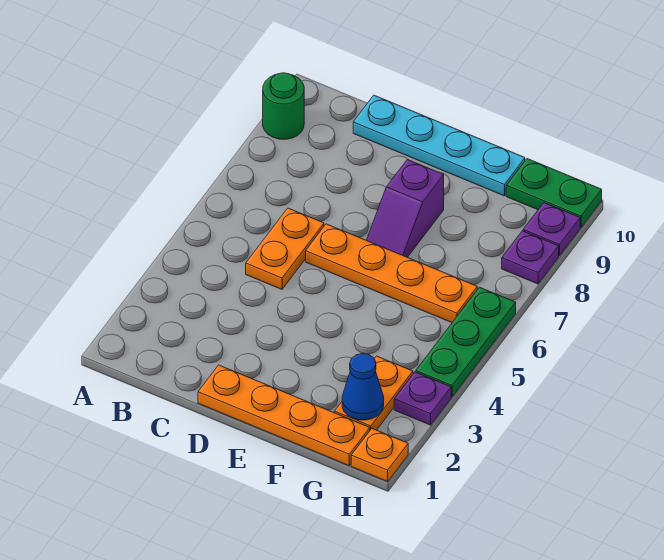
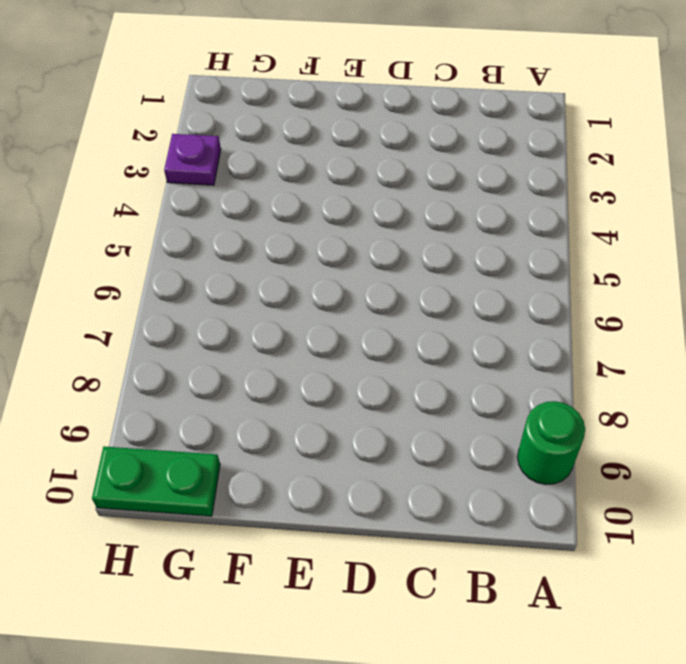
none -> orange 1x2 plate [246,208,324,289]
none -> cyan 1x4 plate [353,95,525,196]
none -> orange 1x4 plate [198,365,370,466]

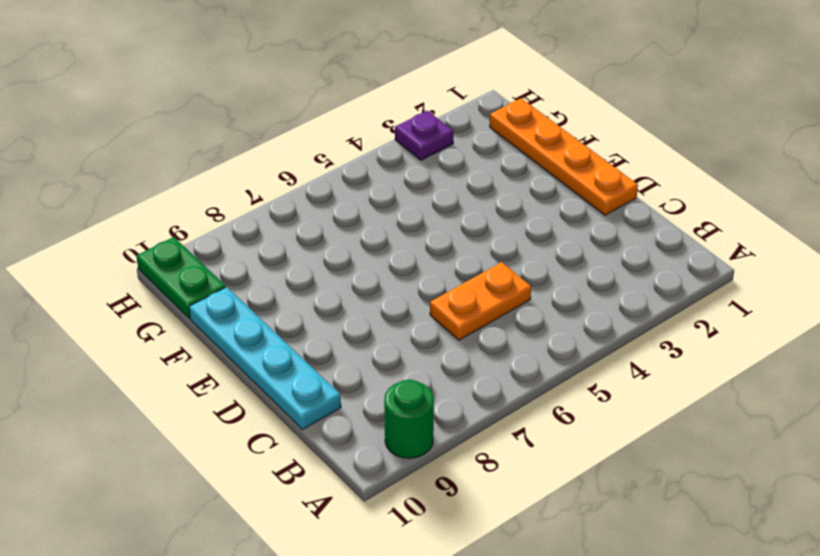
none -> orange 1x4 plate [306,224,477,323]
none -> purple 1x2 slope [366,160,444,257]
none -> orange 1x2 plate [334,356,413,430]

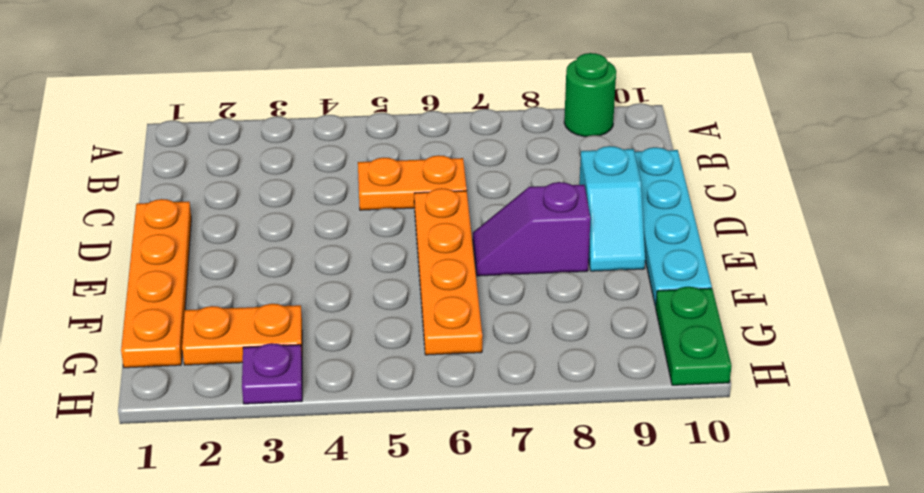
cyan 1x2 slope [579,146,645,271] -> none
none -> orange 1x1 plate [351,429,408,481]
none -> green 1x3 plate [416,287,516,397]
none -> purple 1x1 plate [502,231,559,284]

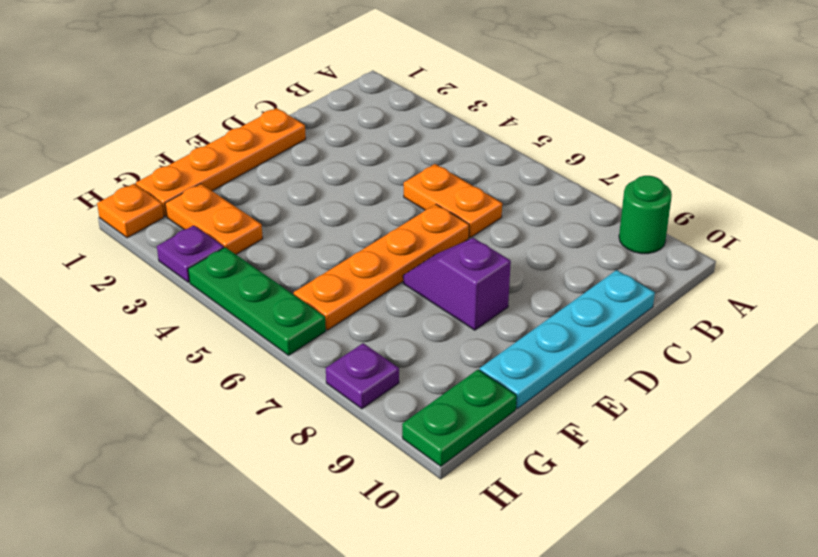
none -> purple 1x1 plate [523,203,580,256]
none -> blue 1x1 cone [342,354,384,420]

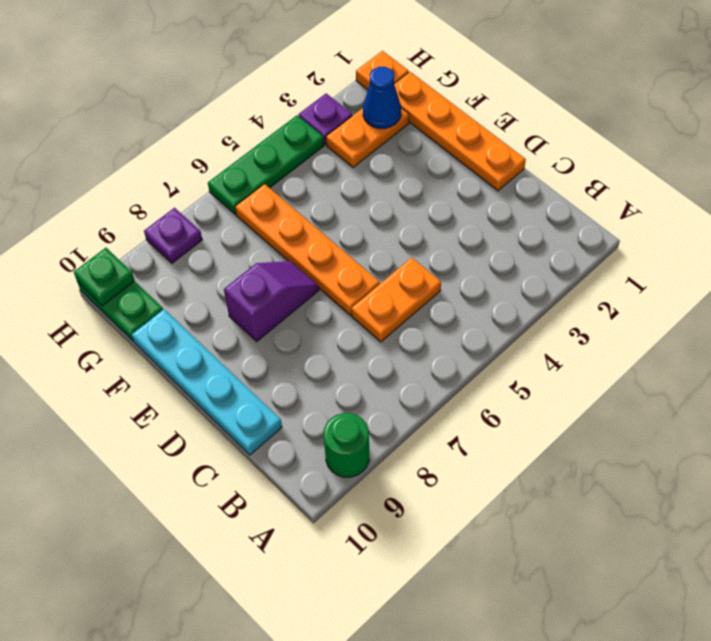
green 1x1 plate [74,248,135,306] -> none
none -> purple 1x1 plate [523,203,580,256]

